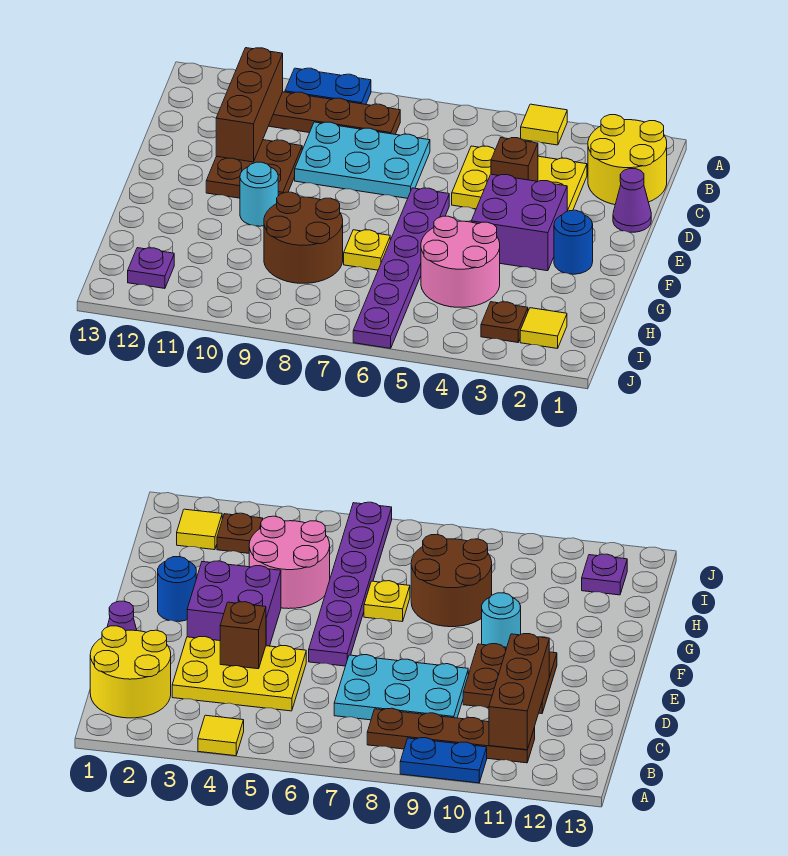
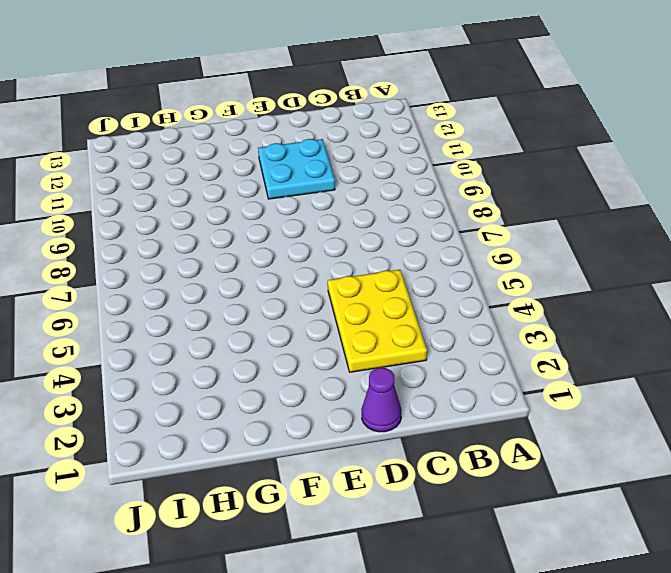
cyan 2x2 plate [258,139,335,199] -> brown 2x2 plate [206,140,302,198]
none -> yellow 1x1 tile [521,104,567,145]
none -> blue 1x2 plate [285,68,371,104]
none -> yellow 2x2 round brick [588,115,667,205]

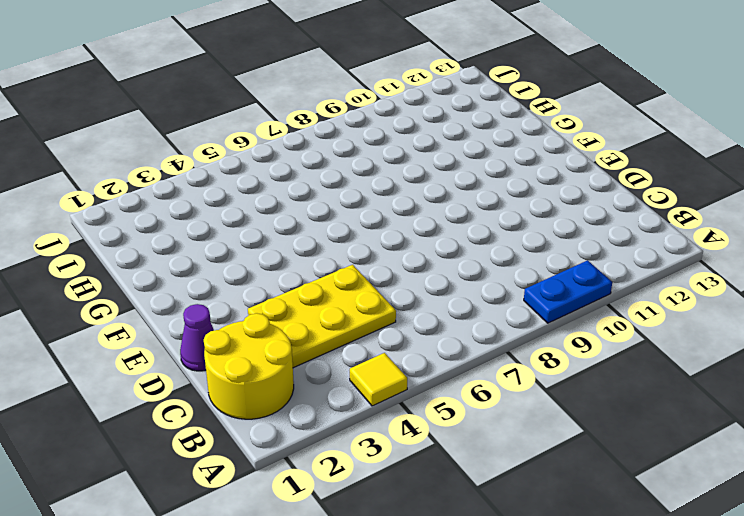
none -> brown 1x4 plate [269,92,400,134]
none -> cyan 2x3 plate [295,122,430,198]
none -> brown 2x2 plate [206,140,302,198]

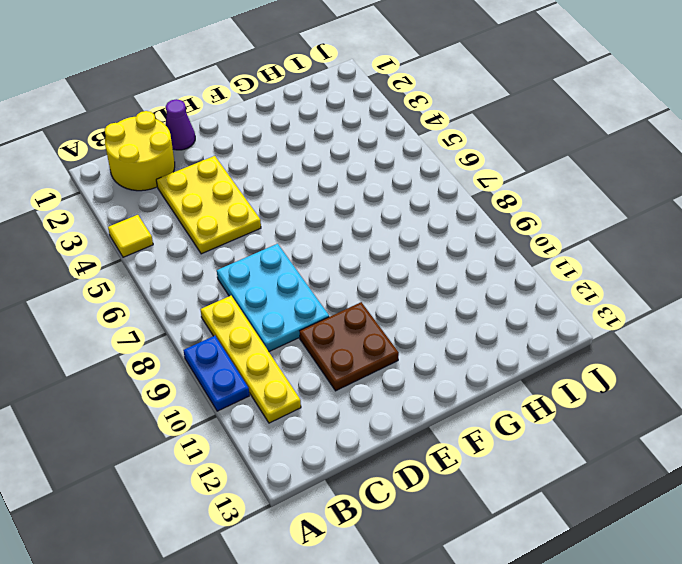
yellow 1x4 plate [200,296,301,423] -> brown 1x4 plate [269,92,400,134]
none -> purple 2x2 brick [471,174,568,271]
none -> purple 1x6 plate [353,188,449,348]
none -> blue 1x1 round brick [554,210,593,274]

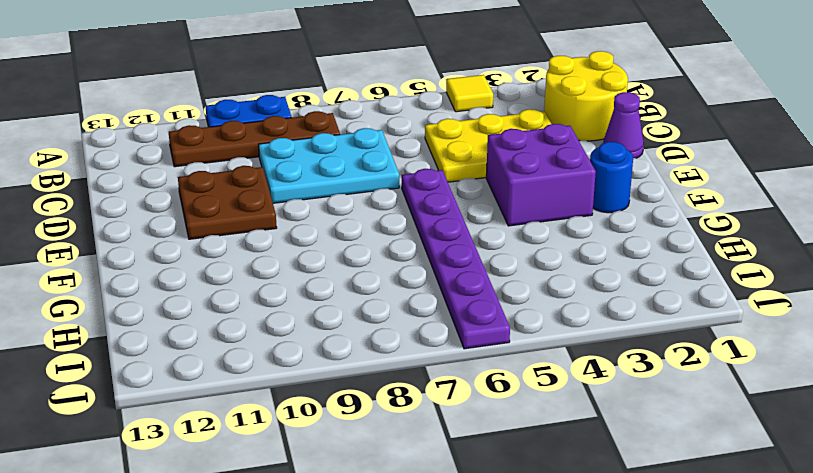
none -> cyan 1x1 round brick [240,162,278,226]
none -> pink 2x2 round brick [421,216,500,307]
none -> yellow 1x1 plate [344,230,390,270]

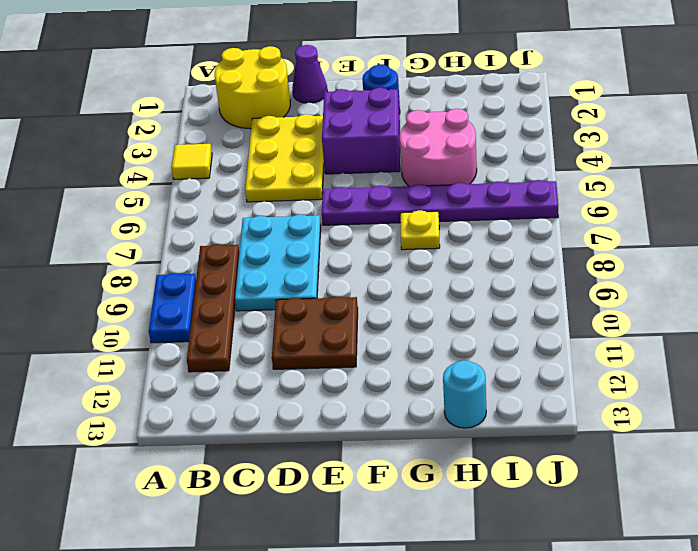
cyan 1x1 round brick [443,360,486,428] -> cyan 1x1 round brick moved to [240,162,278,226]
none -> brown 2x2 round brick [264,192,343,283]
none -> yellow 1x1 tile [520,308,567,349]
none -> brown 1x1 plate [481,302,528,342]

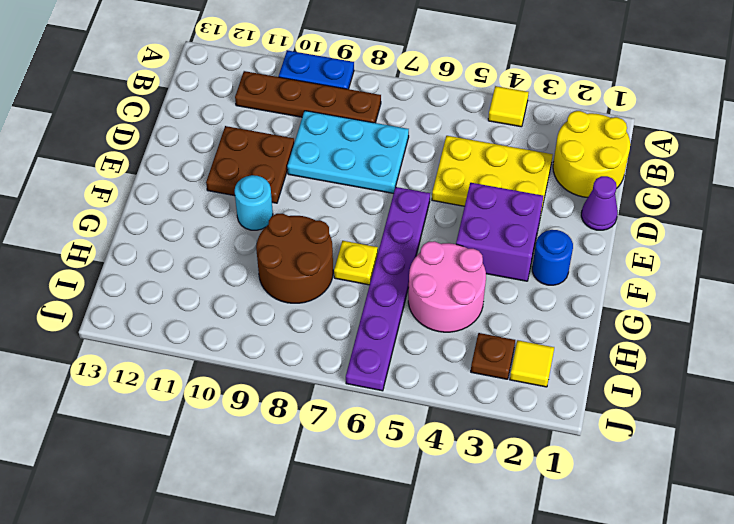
none -> purple 1x1 plate [128,248,174,288]
none -> brown 1x3 brick [216,48,283,162]
none -> brown 1x1 brick [491,138,538,181]

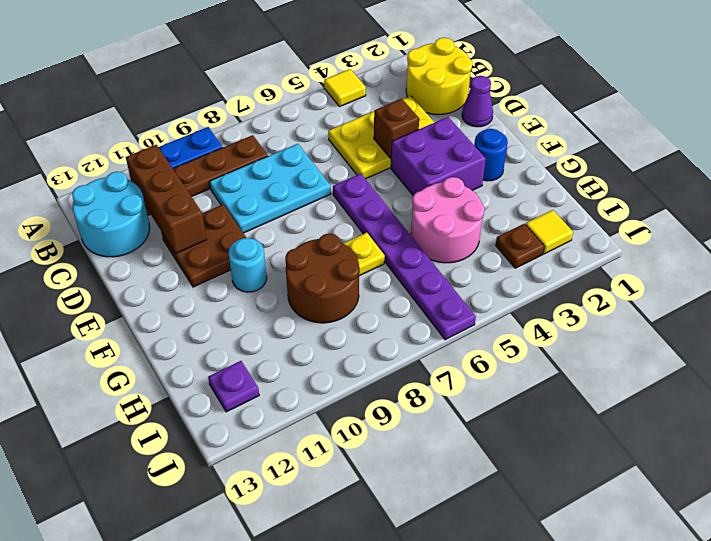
cyan 2x2 round brick [72,171,150,257] -> none

